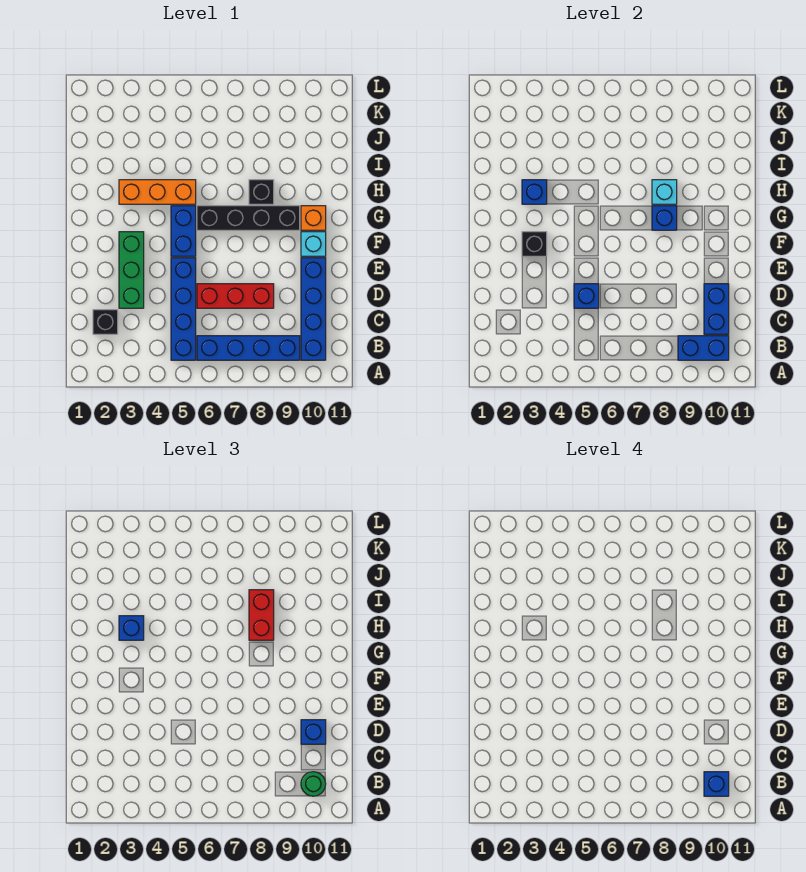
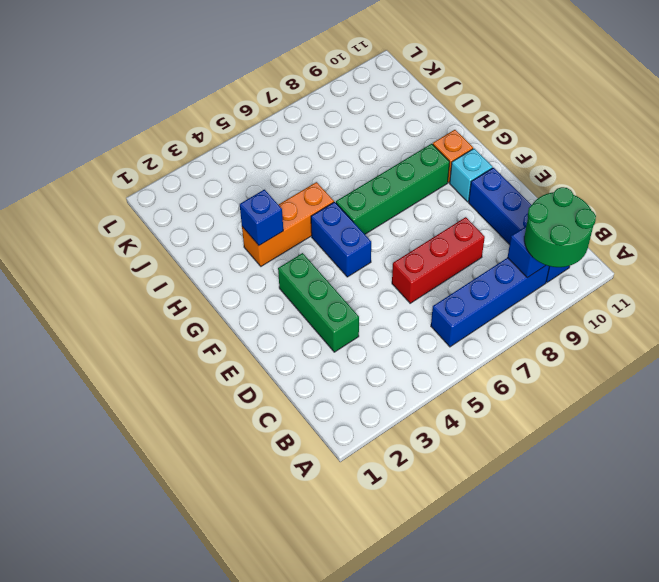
green 2x2 round brick [524,187,596,267] -> green 1x1 round brick [301,772,326,796]
green 1x4 brick [336,144,450,234] -> black 1x4 brick [197,206,300,230]
none -> blue 1x4 brick [171,258,196,360]
none -> black 1x1 brick [93,310,118,334]
none -> black 1x1 brick [249,180,274,204]

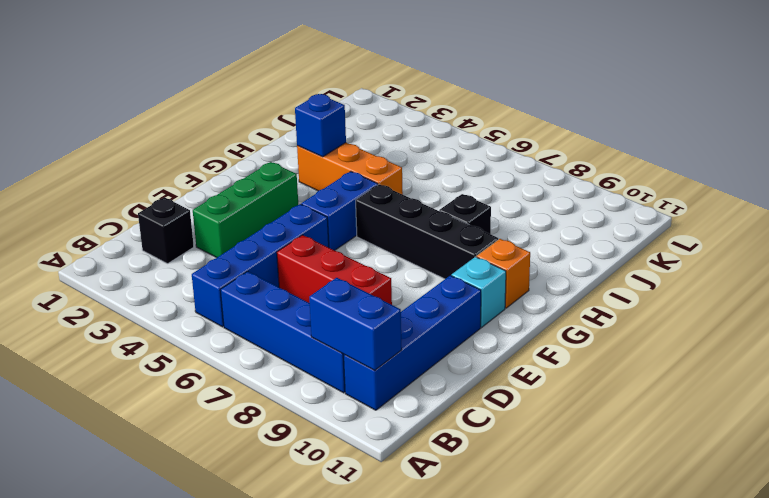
none -> blue 1x2 brick [704,284,729,334]
none -> blue 1x1 brick [574,284,599,308]
none -> black 1x1 brick [522,232,547,256]

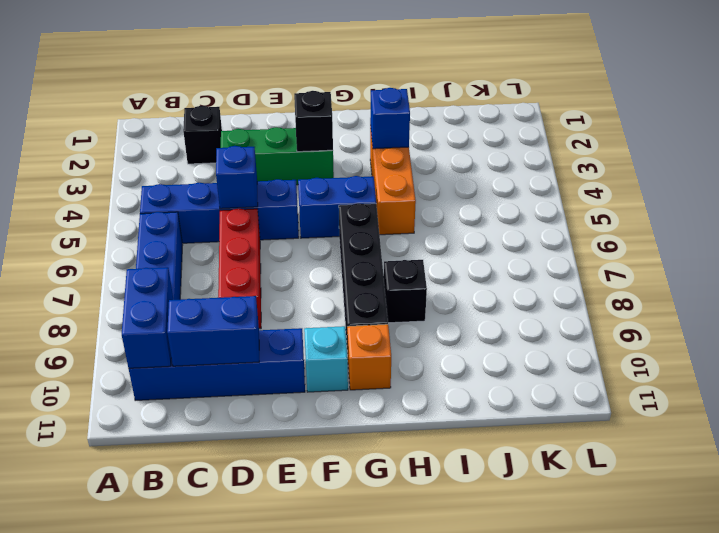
none -> blue 1x1 brick [652,206,677,230]
none -> cyan 1x1 brick [652,180,677,204]
none -> green 1x1 round brick [301,772,326,796]

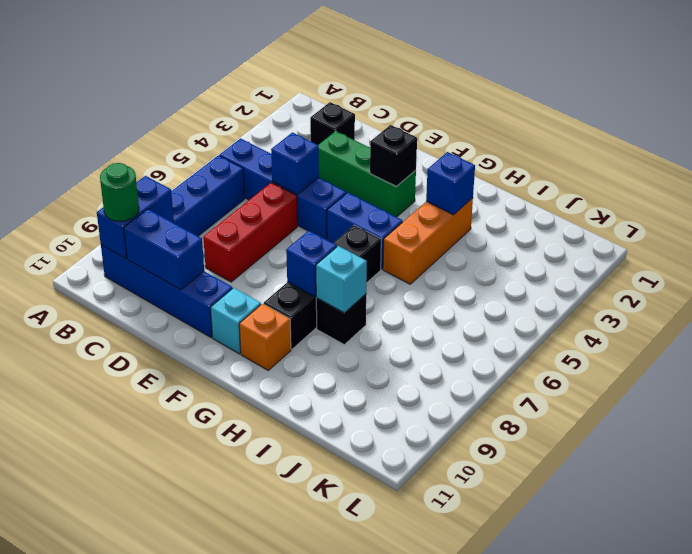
none -> blue 1x1 brick [301,720,326,744]
none -> blue 1x1 brick [119,616,144,640]
none -> red 1x2 brick [249,590,274,640]

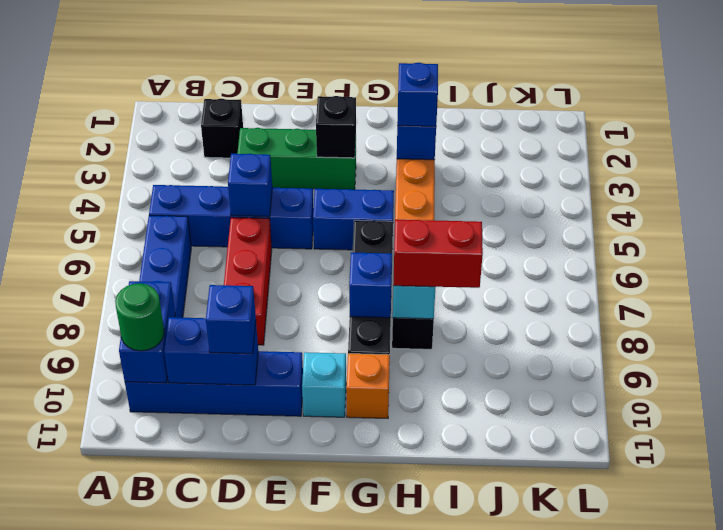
none -> blue 1x1 brick [704,772,729,796]

